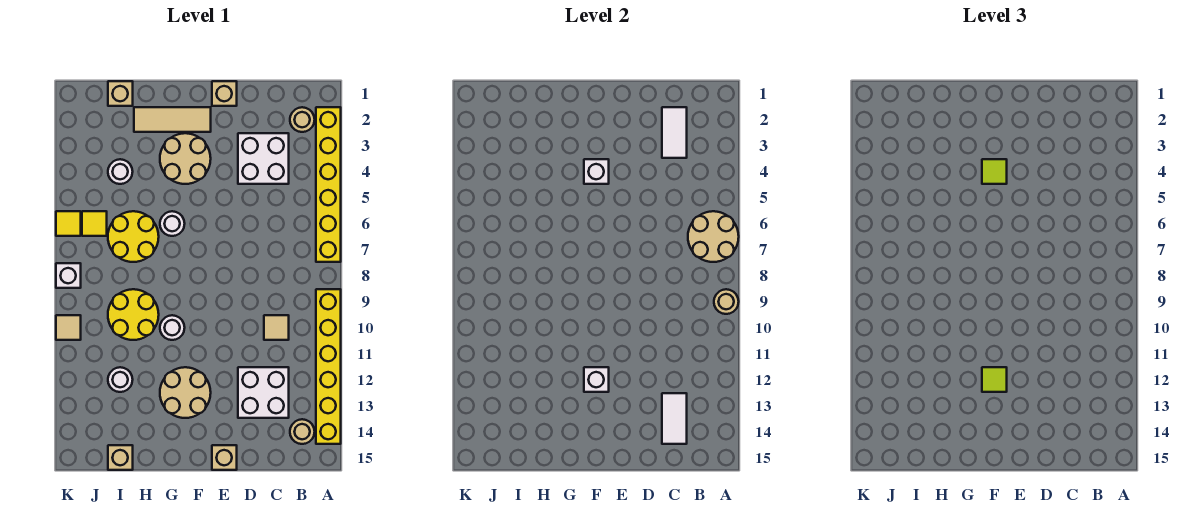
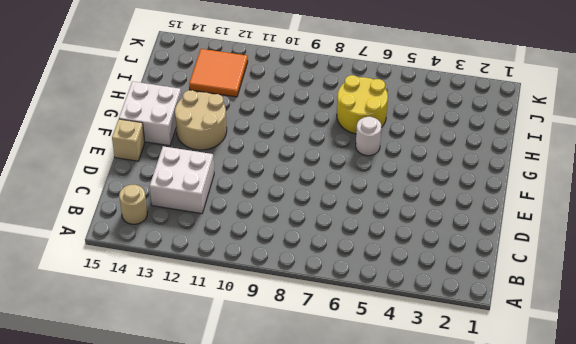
white 2x2 brick [119,81,181,146] -> white 2x2 brick moved to [238,133,289,184]
orange 2x2 tile [189,49,248,97] -> white 1x1 round brick [108,367,133,392]
none -> yellow 1x6 brick [316,107,341,262]
none -> yellow 1x6 brick [316,289,341,444]
none -> tan 1x1 round brick [290,107,315,132]
none -> tan 1x1 tile [264,315,289,340]

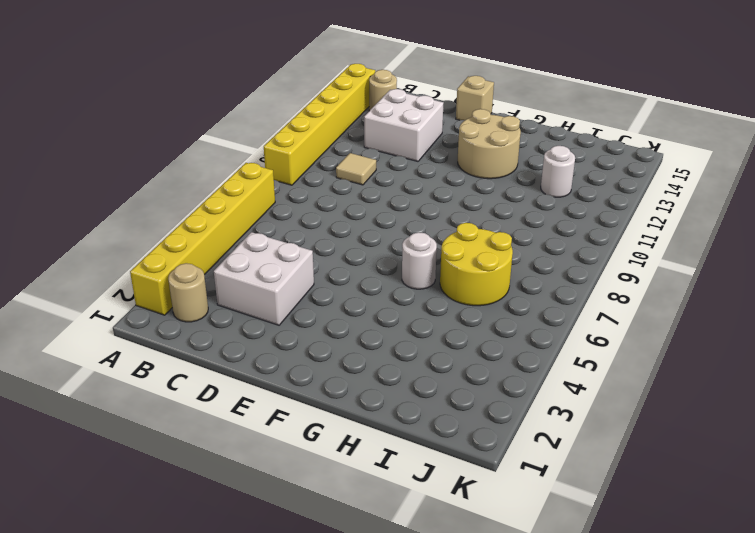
none -> tan 1x1 brick [212,81,237,106]
none -> tan 1x3 tile [134,107,211,132]
none -> tan 2x2 round brick [160,133,211,184]
none -> white 1x1 round brick [160,315,185,340]

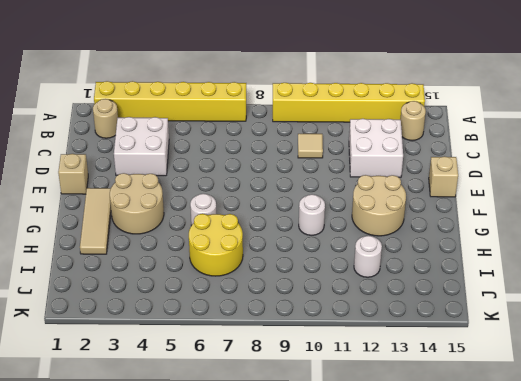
none -> yellow 2x2 round brick [108,289,159,340]
none -> tan 1x1 brick [108,81,133,106]
none -> white 1x1 round brick [108,159,133,184]
none -> tan 1x1 brick [108,445,133,470]

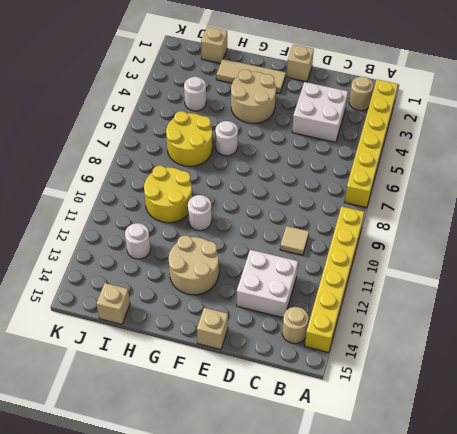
none -> yellow 1x1 tile [82,211,107,236]
none -> yellow 1x1 tile [56,211,81,236]
none -> white 1x1 brick [56,263,81,288]
none -> tan 1x1 tile [56,315,81,340]

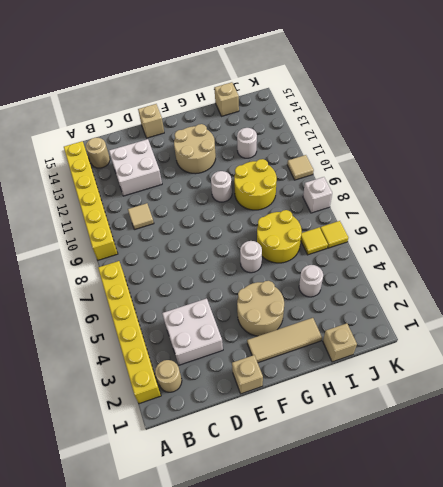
none -> tan 2x2 round brick [688,211,739,262]
none -> tan 1x1 round brick [714,289,739,314]
none -> white 1x2 tile [662,107,687,158]
none -> white 1x2 tile [662,393,687,444]

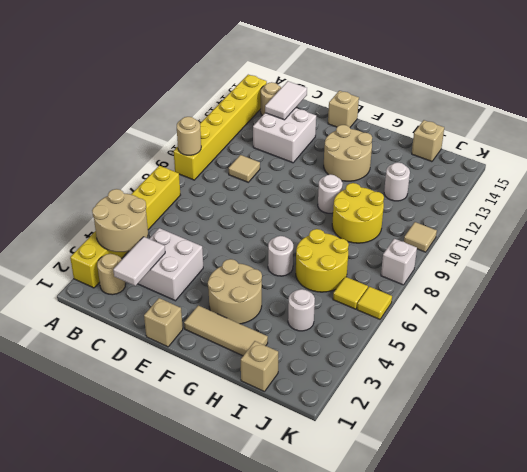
tan 2x2 round brick [92,189,148,252] -> tan 2x2 round brick moved to [688,211,739,262]
none -> white 1x1 brick [584,159,609,184]
none -> white 1x1 brick [584,367,609,392]
none -> lime 1x1 tile [982,159,1007,184]
none -> lime 1x1 tile [982,367,1007,392]

